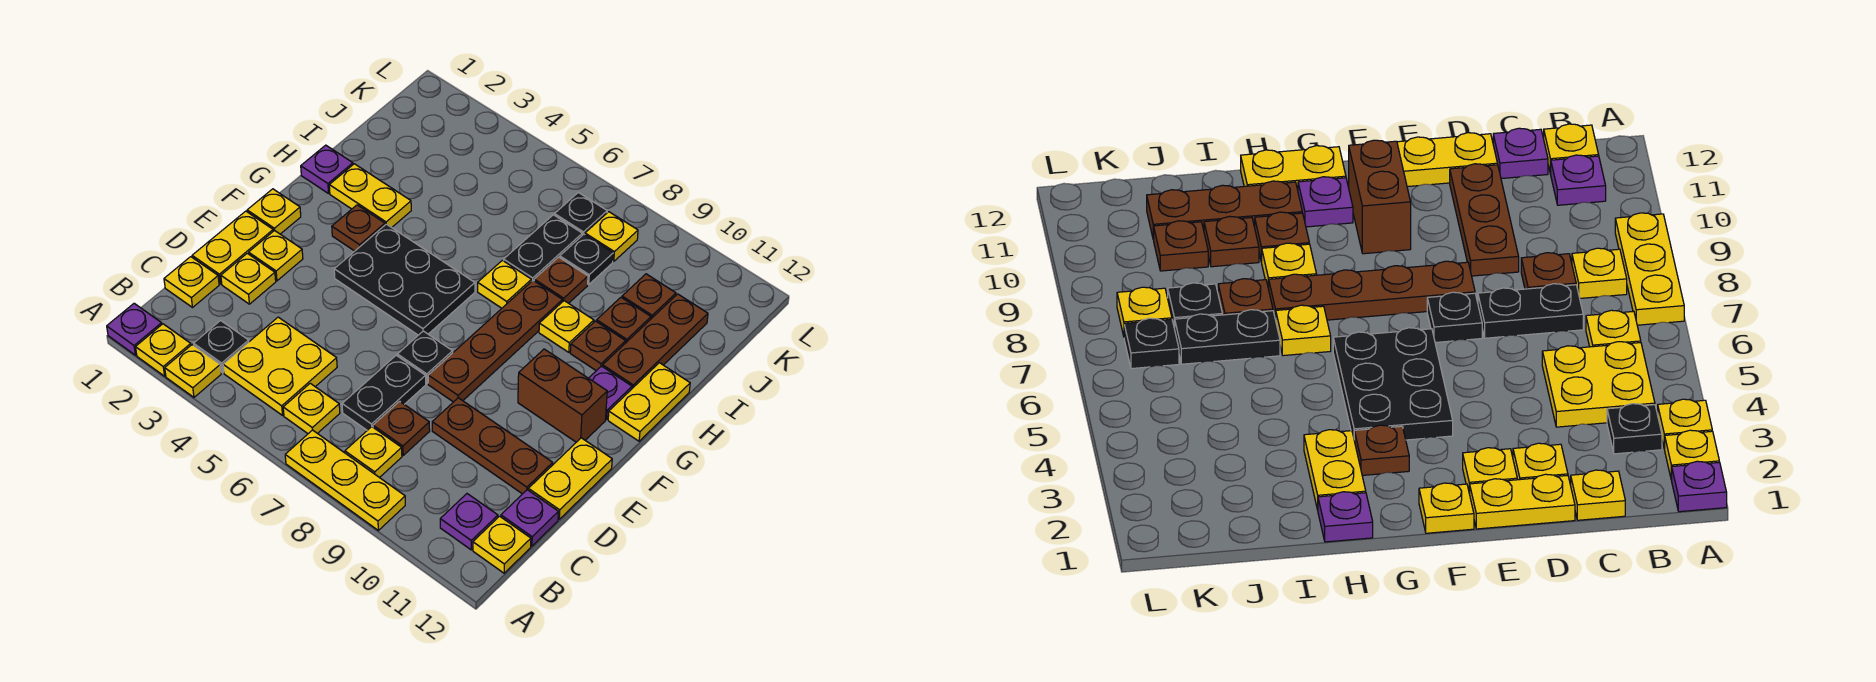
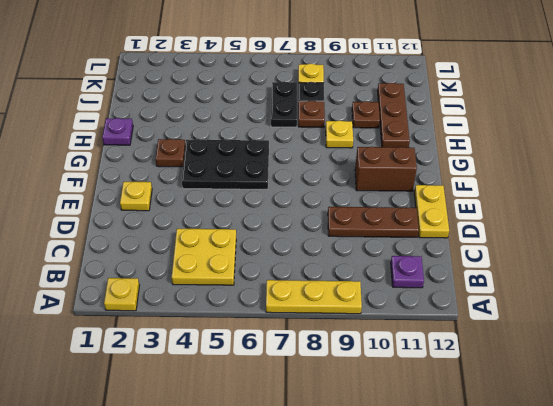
none -> purple 1x1 plate [107,303,162,355]
none -> yellow 1x1 plate [165,345,221,397]
none -> black 1x1 plate [194,321,249,373]
none -> yellow 1x1 plate [283,383,340,434]

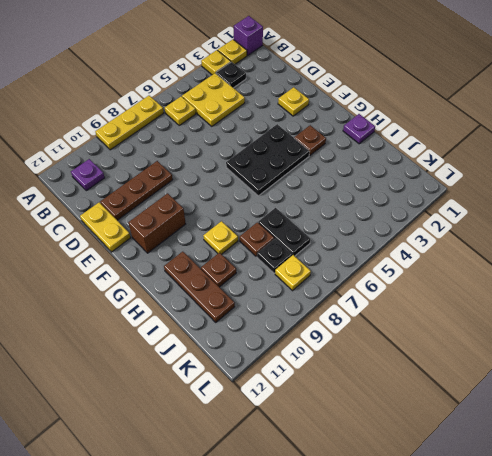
purple 1x1 brick [234,16,263,55] -> purple 1x1 plate [107,303,162,355]
none -> yellow 1x1 plate [345,427,402,478]
none -> yellow 1x1 plate [473,516,531,573]
none -> yellow 1x1 plate [164,257,219,307]
none -> black 1x2 plate [342,355,426,430]

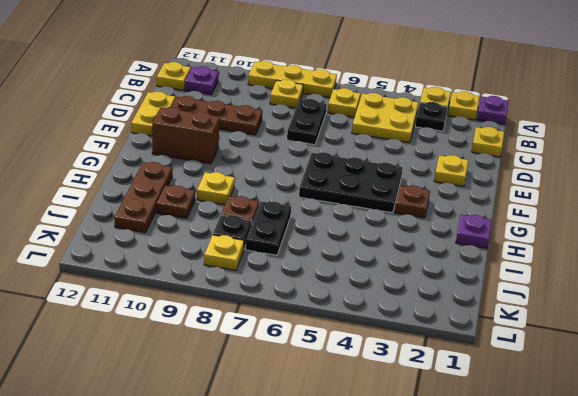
none -> brown 1x1 plate [373,401,430,455]
none -> purple 1x1 plate [501,490,558,546]
none -> yellow 1x2 plate [192,211,273,284]
none -> yellow 1x1 plate [221,253,276,304]

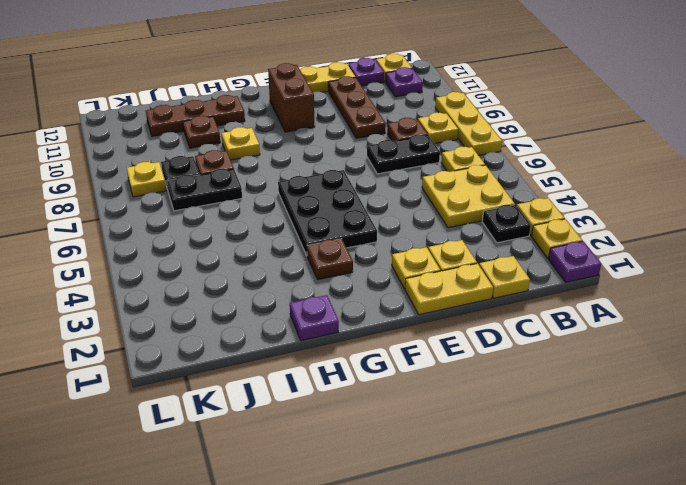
none -> black 1x1 plate [397,331,453,384]
none -> brown 1x4 plate [428,281,562,402]
none -> yellow 1x1 plate [247,189,301,234]
none -> purple 1x1 plate [589,366,632,419]

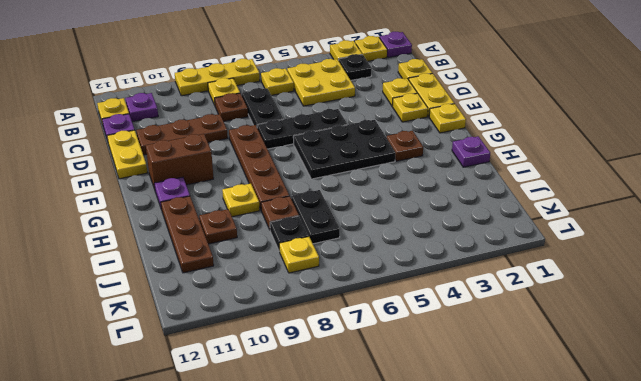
black 1x3 plate [257,109,347,149] -> black 1x1 plate [397,331,453,384]
none -> yellow 1x2 plate [608,363,690,441]
none -> yellow 1x2 plate [329,164,411,227]
none -> yellow 1x1 plate [478,260,531,308]
none -> brown 1x1 plate [570,321,626,371]

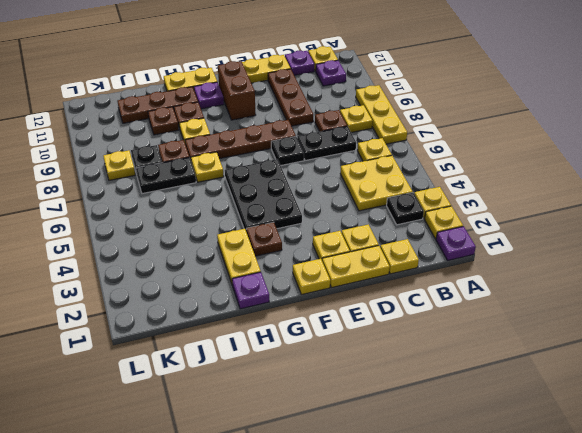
none -> brown 1x1 plate [622,274,676,319]
none -> black 1x1 plate [554,192,607,235]

